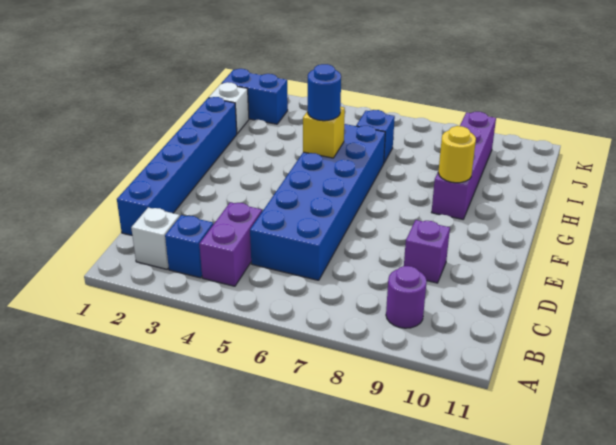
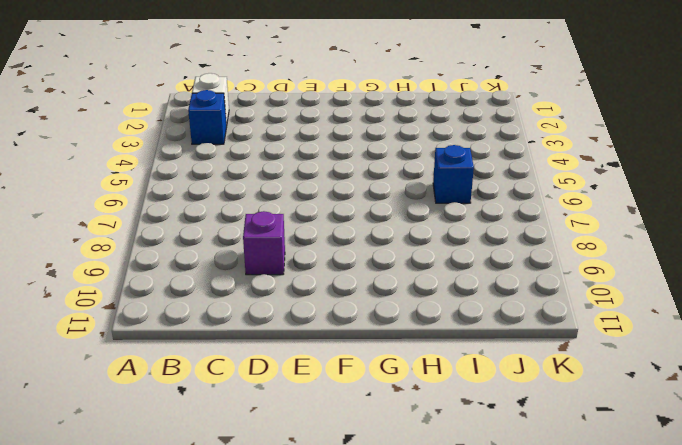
none -> purple 1x2 brick [199,202,262,286]
none -> purple 1x1 round brick [386,266,427,328]
none -> blue 1x6 brick [117,97,237,235]

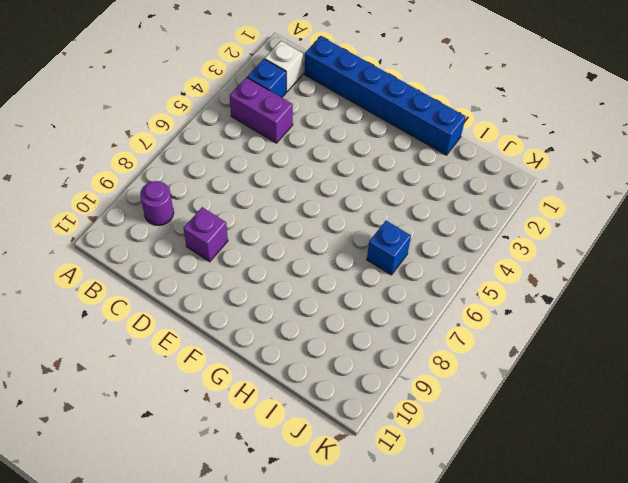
none -> blue 2x6 brick [250,124,385,280]
none -> purple 1x4 brick [432,112,496,219]
none -> white 1x1 brick [209,82,249,133]

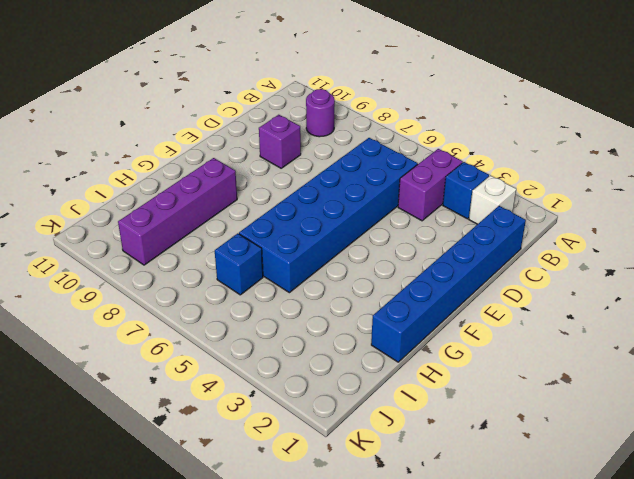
none -> white 1x1 brick [209,82,249,133]
none -> blue 1x2 brick [222,69,288,124]
none -> yellow 1x1 brick [303,107,345,158]

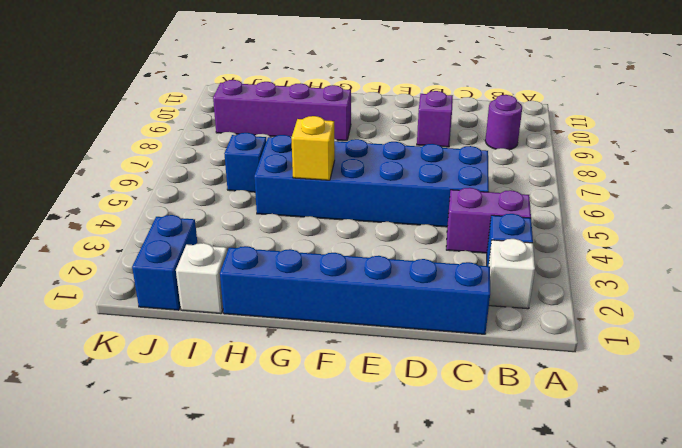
none -> yellow 1x1 round brick [438,126,476,183]
none -> blue 1x1 round brick [308,64,341,121]

